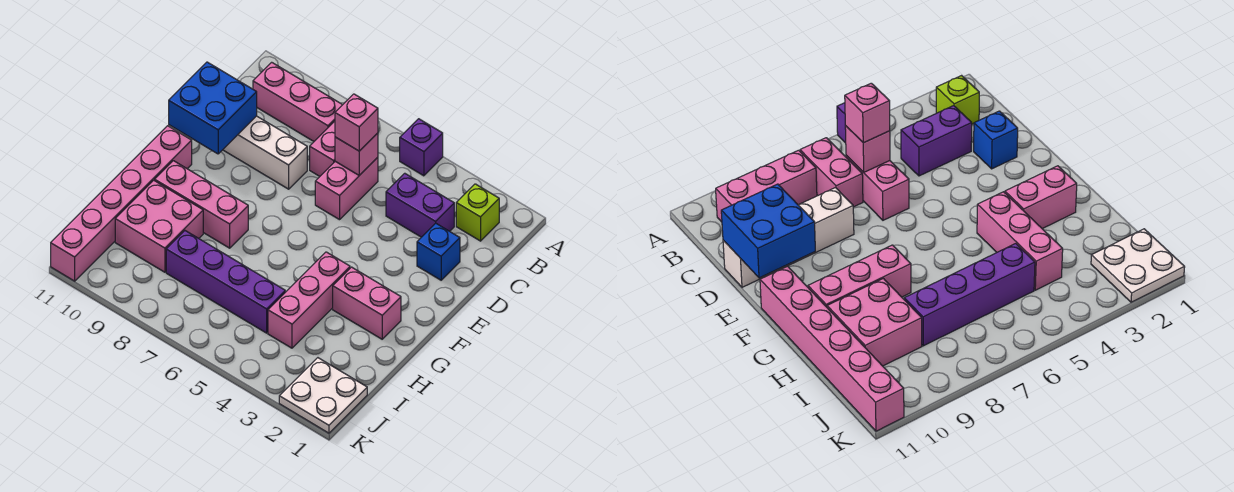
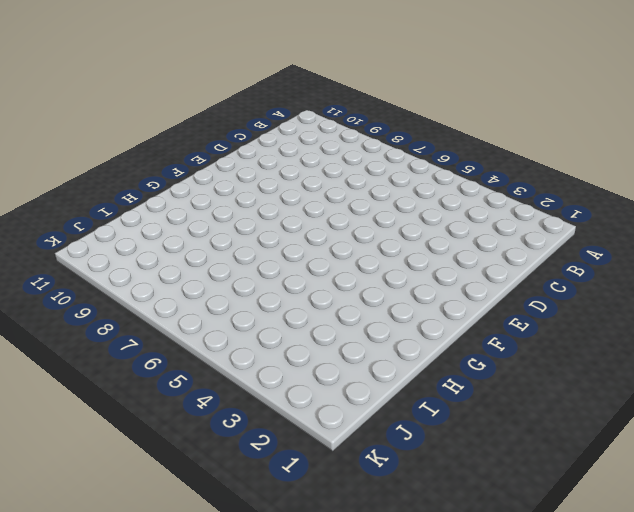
none -> purple 1x1 brick [400,119,443,176]
none -> lime 1x1 brick [456,184,499,241]
none -> pink 1x2 brick [310,121,335,176]

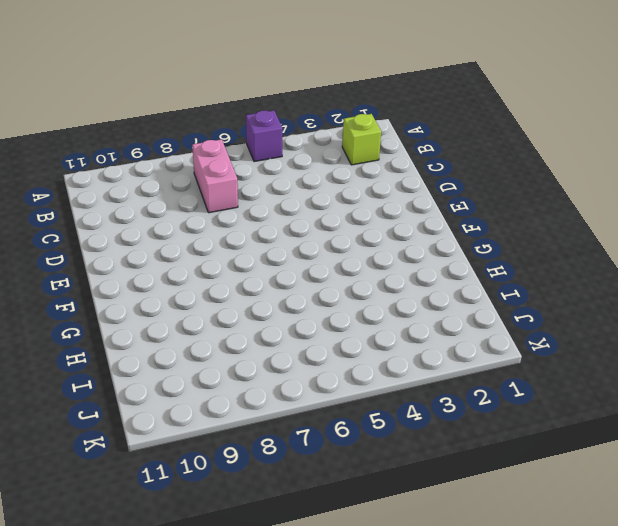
none -> pink 1x3 brick [253,62,342,141]
none -> purple 1x2 brick [386,173,454,237]
none -> pink 1x2 brick [315,157,378,220]

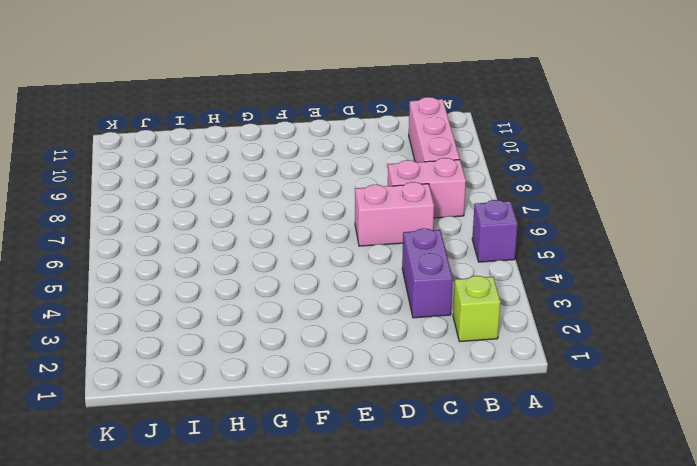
none -> blue 1x1 brick [417,223,460,280]
none -> white 1x4 brick [223,116,307,189]
none -> pink 1x6 brick [51,126,192,281]

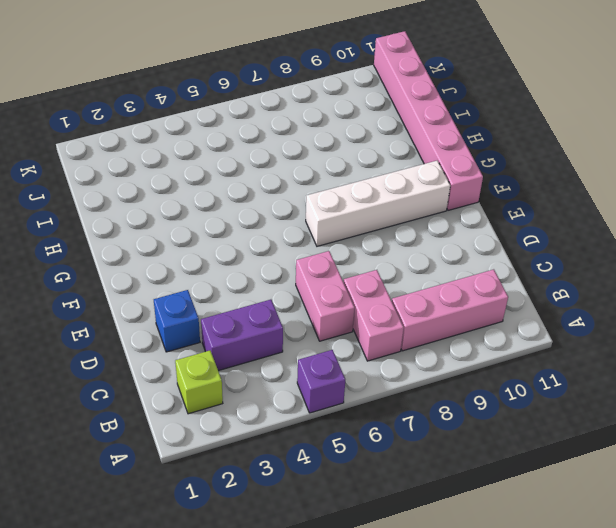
white 1x4 brick [306,161,450,246] -> white 1x4 brick moved to [223,116,307,189]
none -> pink 1x2 brick [333,267,401,339]
none -> pink 1x3 brick [268,252,350,348]
none -> pink 1x3 brick [155,161,248,248]

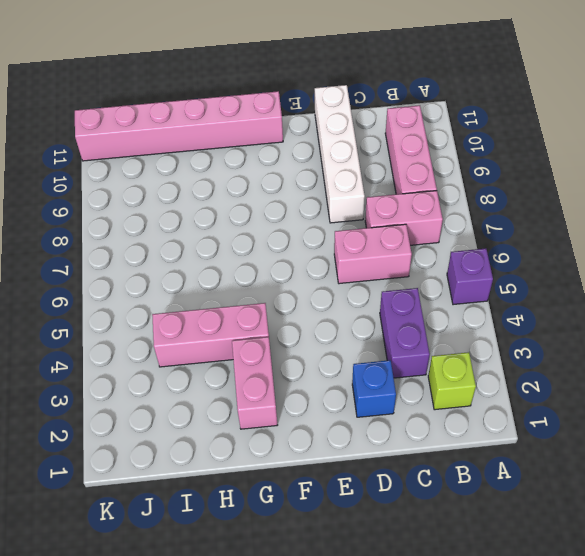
none -> pink 1x3 brick [155,161,248,248]
none -> pink 2x2 brick [115,180,203,272]
none -> purple 1x4 brick [166,231,285,333]

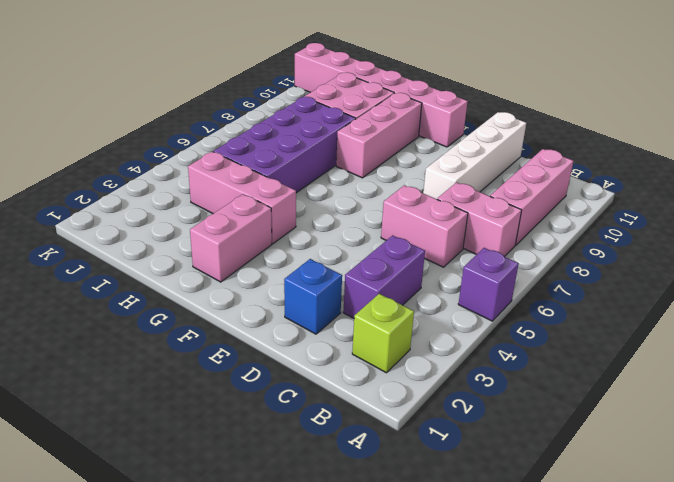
purple 2x4 brick [214,96,356,193] -> purple 1x4 brick [166,231,285,333]
none -> white 2x2 plate [279,358,367,433]
none -> pink 1x1 brick [335,133,378,175]
none -> blue 2x2 brick [169,62,257,154]

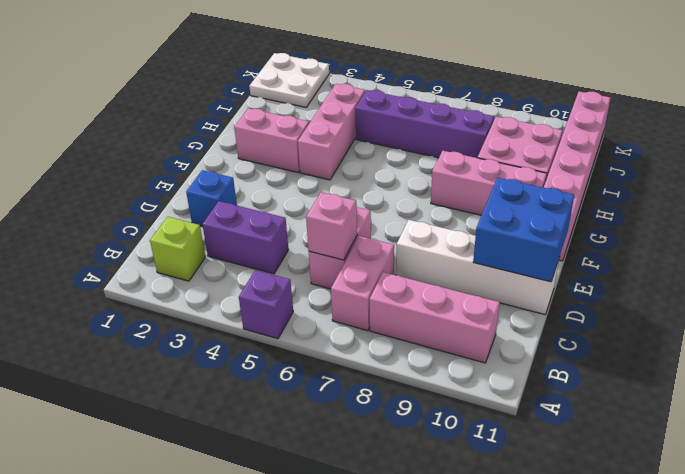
none -> pink 1x1 brick [335,94,378,151]

